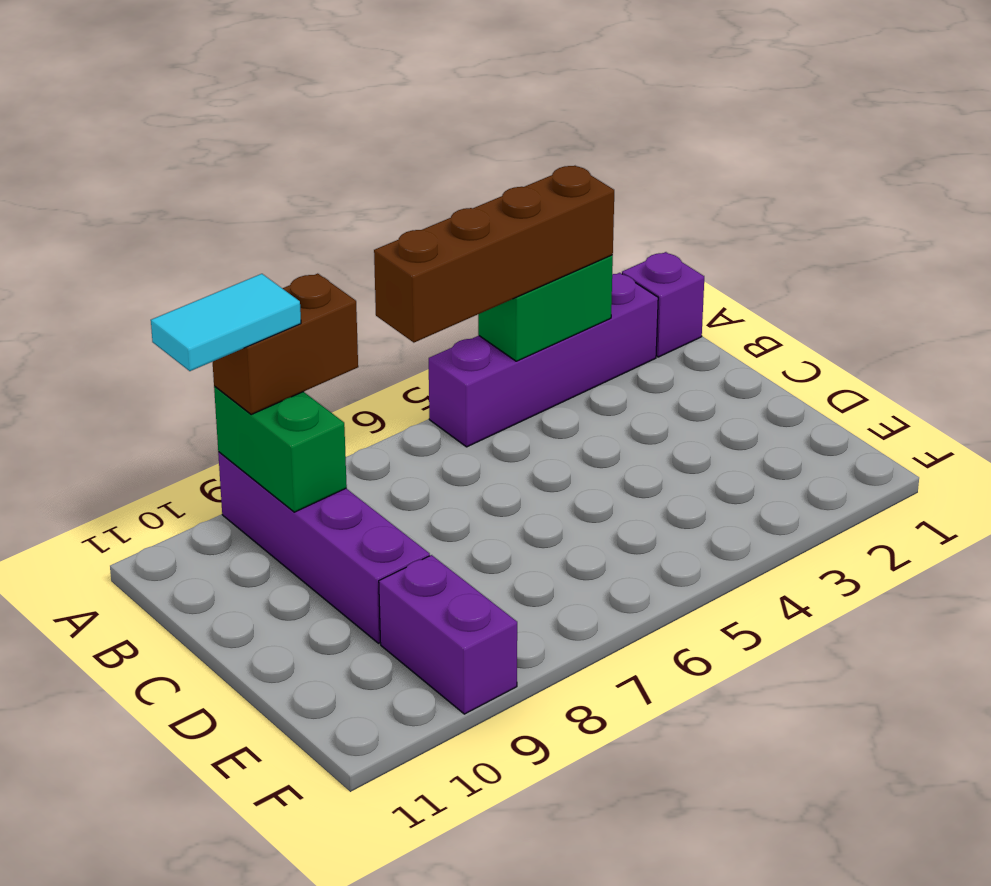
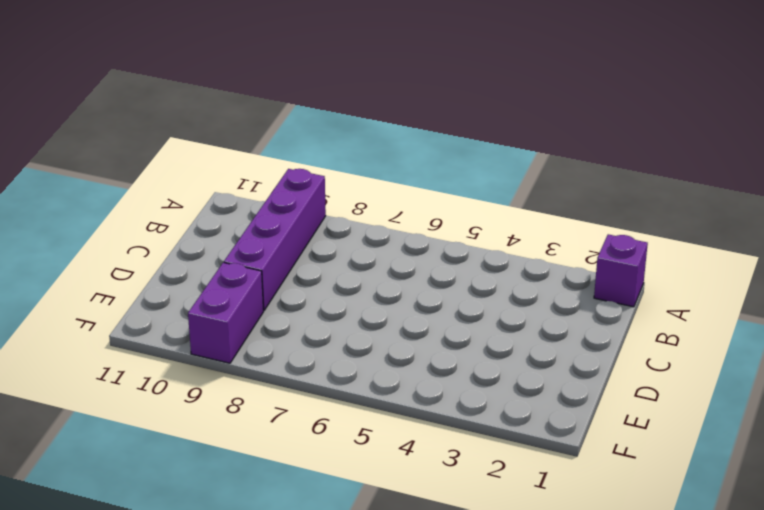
none -> purple 1x4 brick [429,273,658,447]
none -> green 1x2 brick [478,255,613,361]

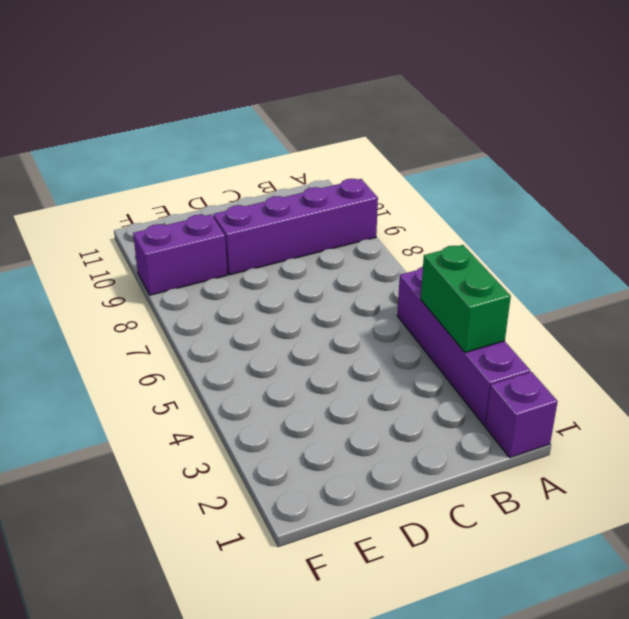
none -> green 1x2 brick [214,386,347,512]
none -> brown 1x4 brick [374,166,614,343]

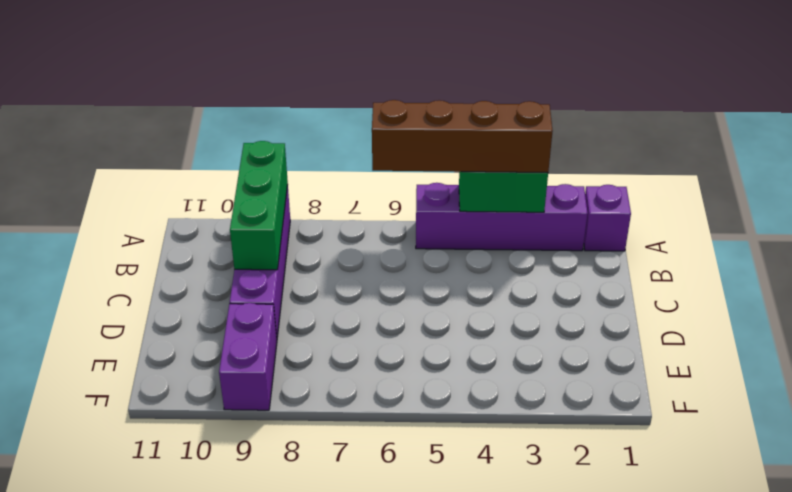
green 1x3 brick [230,141,288,270] -> green 1x2 brick [214,386,347,512]
none -> brown 1x2 brick [213,274,358,415]
none -> cyan 1x2 tile [151,274,301,371]

